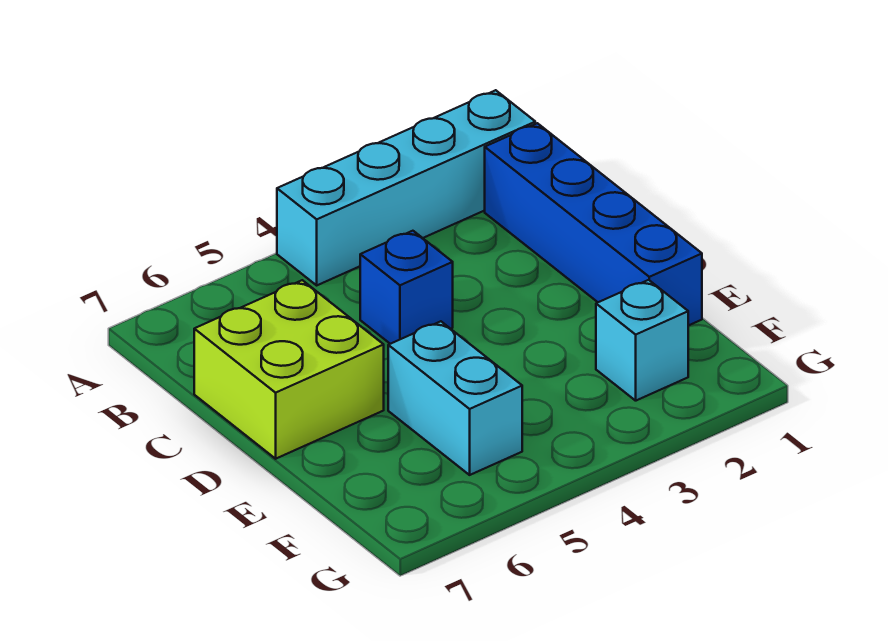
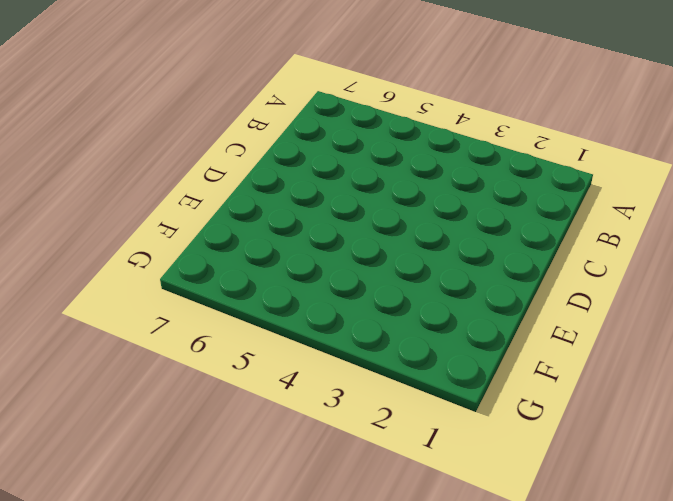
none -> cyan 1x4 brick [277,90,535,285]
none -> blue 1x4 brick [485,123,702,326]

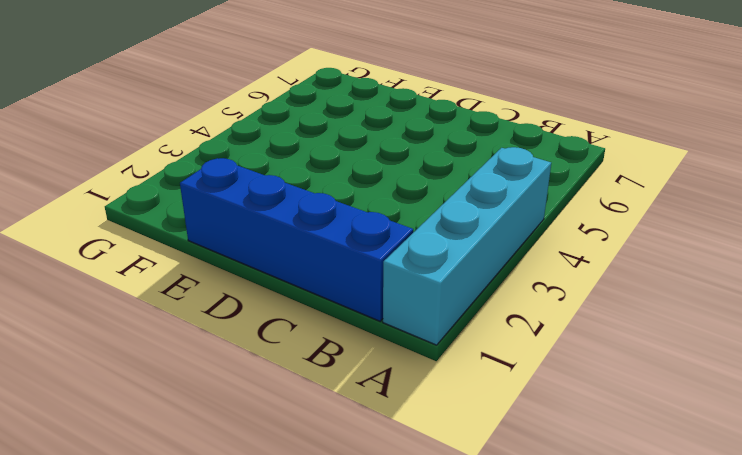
none -> blue 1x1 brick [360,231,453,344]
none -> lime 2x2 brick [194,280,384,459]

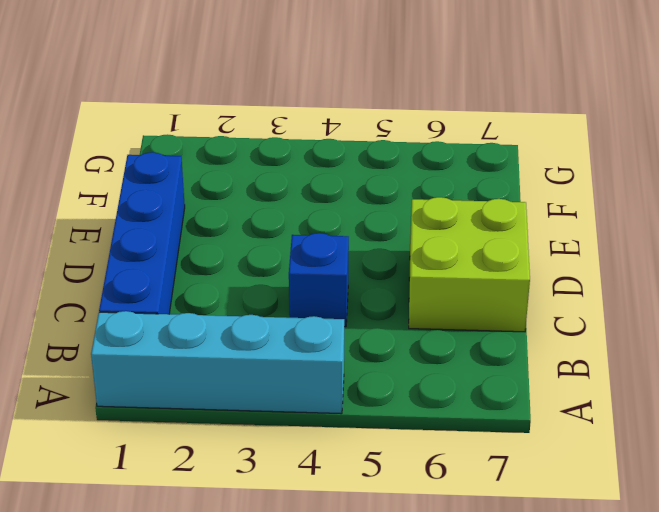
none -> cyan 1x2 brick [388,321,522,475]
none -> cyan 1x1 brick [596,280,688,401]

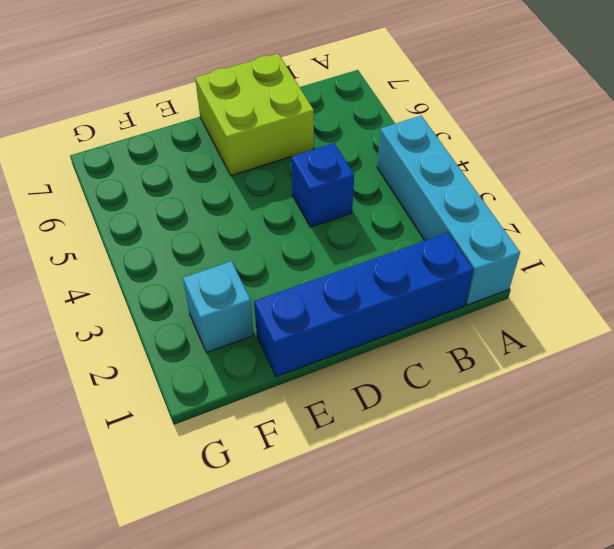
none -> cyan 1x2 brick [388,321,522,475]

